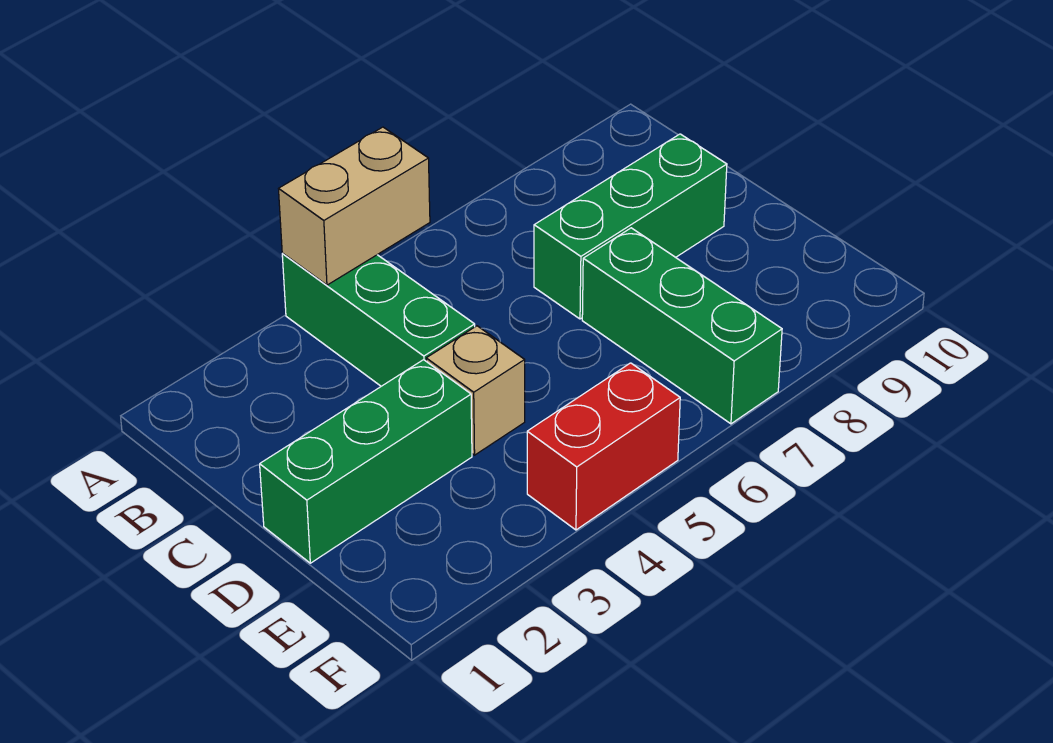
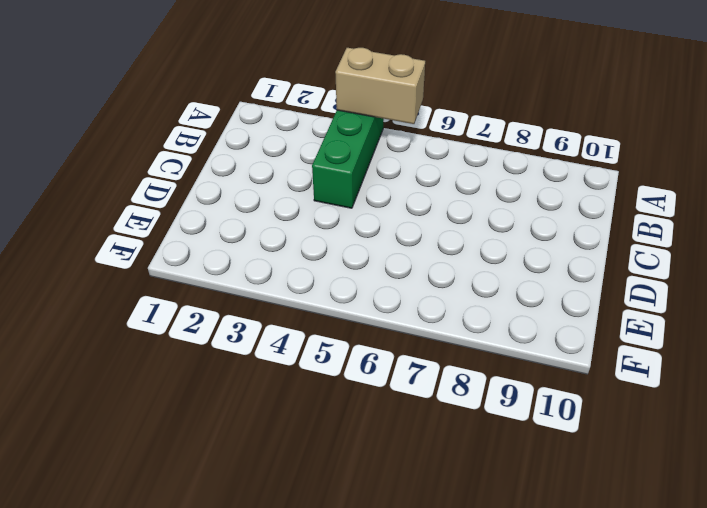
none -> green 1x3 brick [534,134,727,319]
none -> green 1x3 brick [260,360,472,563]

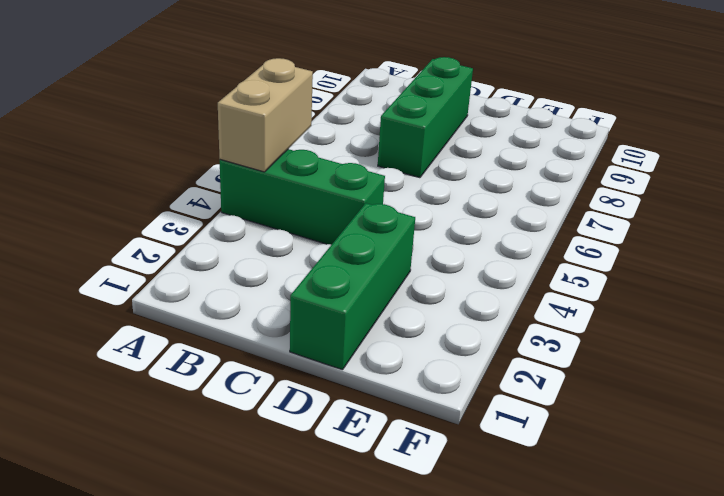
none -> tan 1x1 brick [426,326,525,455]
none -> green 1x3 brick [582,228,782,424]

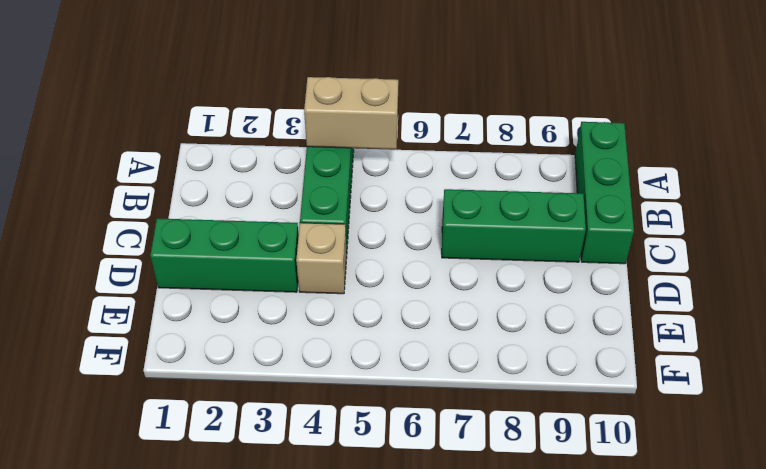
green 1x3 brick [575,122,634,264] -> green 1x3 brick moved to [582,228,782,424]
none -> red 1x2 brick [527,363,680,530]

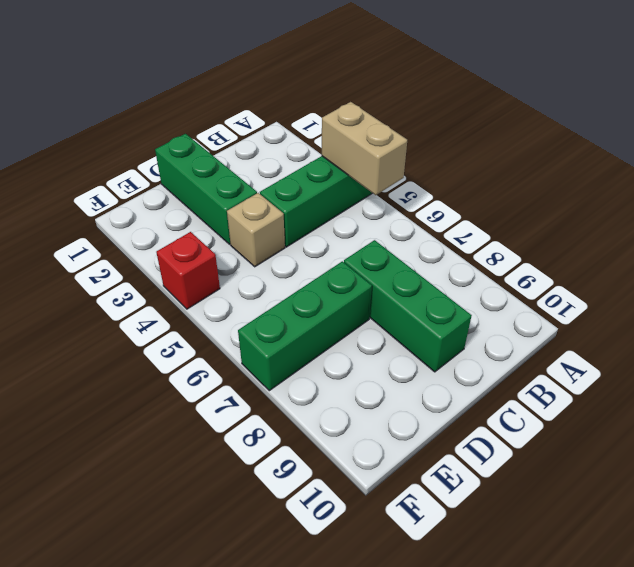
red 1x1 brick [156,232,220,309] -> red 1x2 brick [527,363,680,530]

